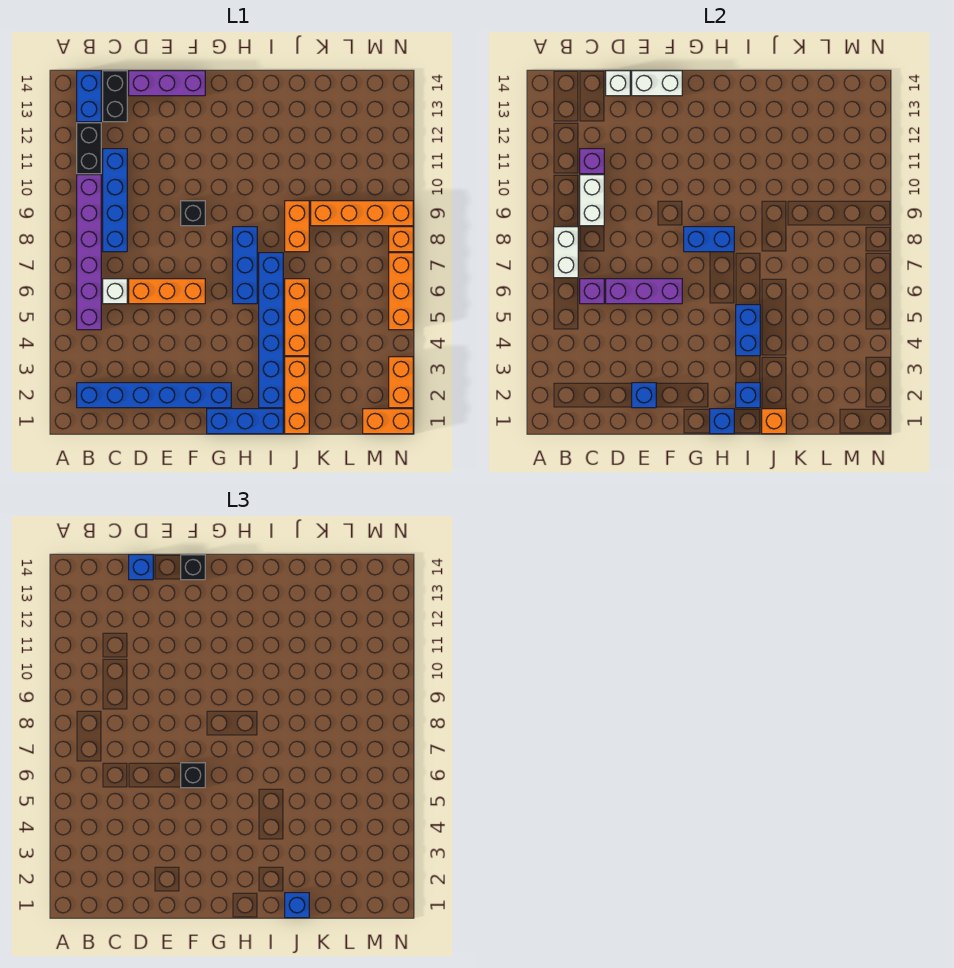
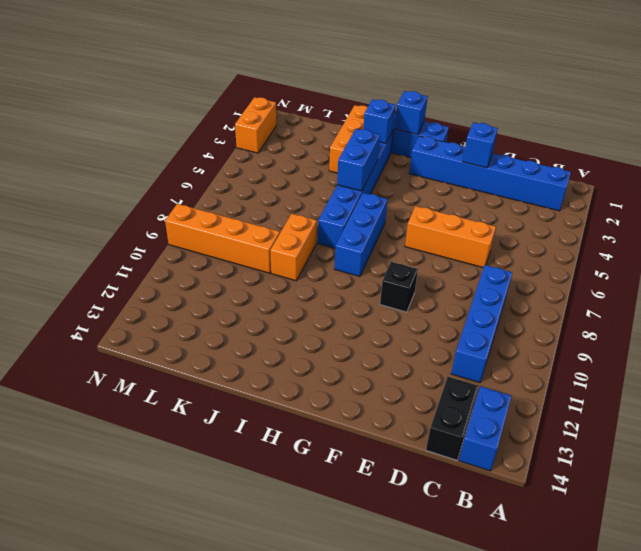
none -> purple 1x6 brick [77,175,101,330]
none -> black 1x2 brick [77,123,101,174]
none -> white 1x1 brick [103,279,127,304]
none -> purple 1x3 brick [129,71,205,96]

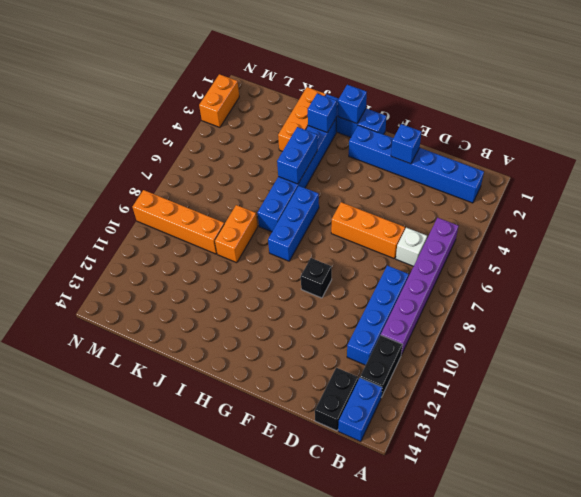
none -> purple 1x3 brick [129,71,205,96]
none -> orange 1x3 brick [285,279,309,356]
none -> orange 1x2 brick [363,409,413,434]
none -> orange 1x3 brick [389,253,413,330]

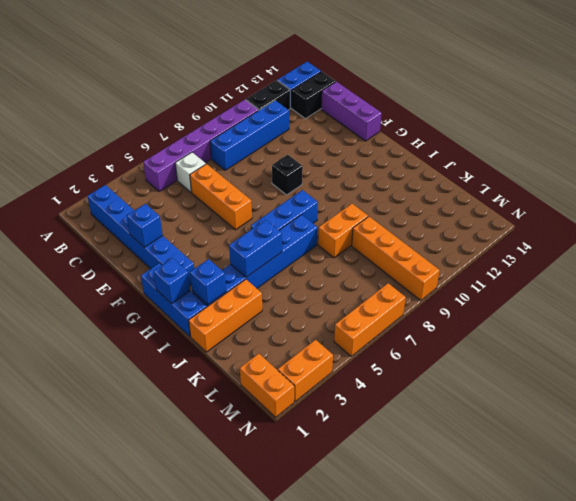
none -> orange 1x3 brick [285,279,309,356]
none -> orange 1x1 brick [389,227,413,252]
none -> white 1x2 brick [554,227,578,278]
none -> purple 1x1 brick [580,279,604,304]

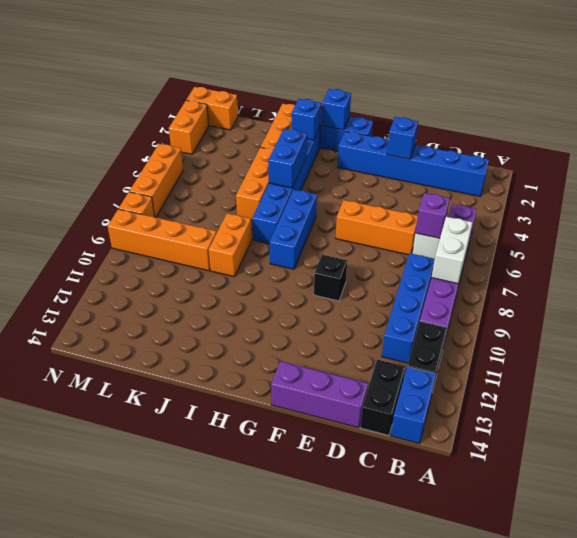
none -> white 1x2 brick [580,175,604,226]
none -> purple 1x1 brick [580,149,604,174]
none -> purple 1x3 brick [606,279,682,304]
none -> white 1x1 brick [606,71,630,96]

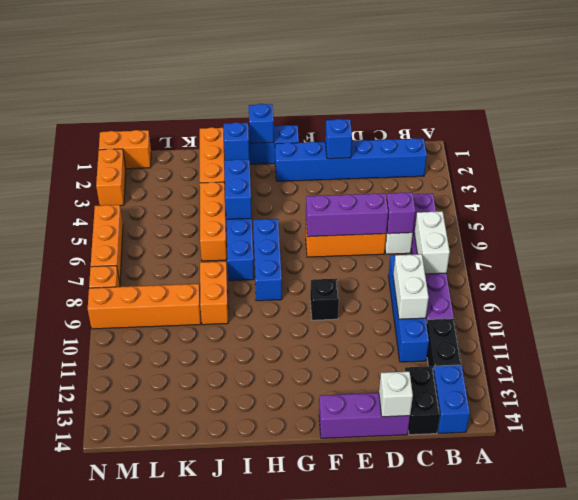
none -> purple 1x1 brick [580,149,604,174]
none -> white 1x2 brick [632,71,682,96]
none -> blue 1x2 brick [684,227,734,252]
none -> orange 1x1 brick [762,409,786,434]

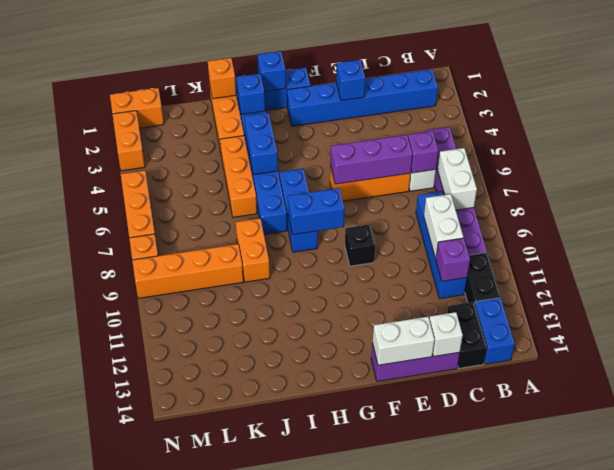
none -> blue 1x1 brick [129,555,153,580]
none -> black 1x1 brick [181,763,205,788]
none -> black 1x1 brick [181,555,205,580]
none -> blue 1x1 brick [285,893,309,918]

